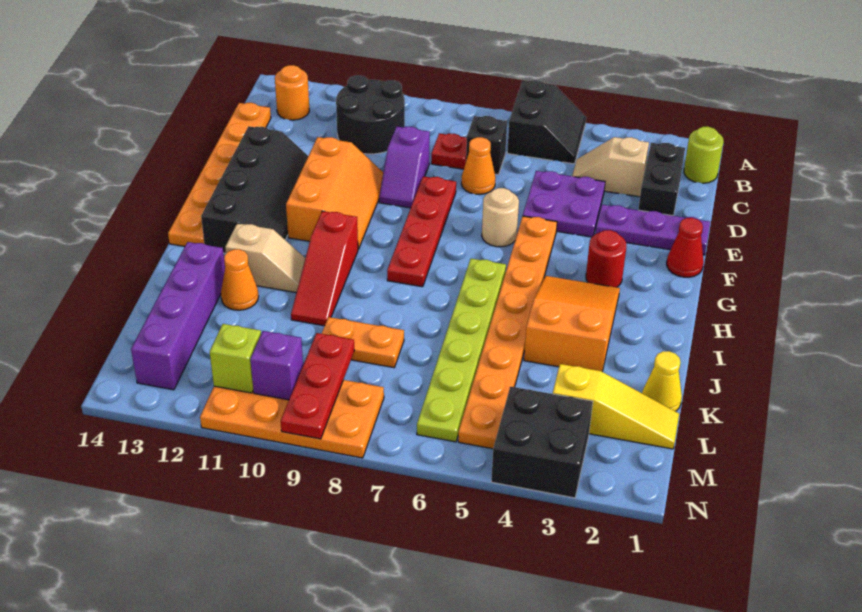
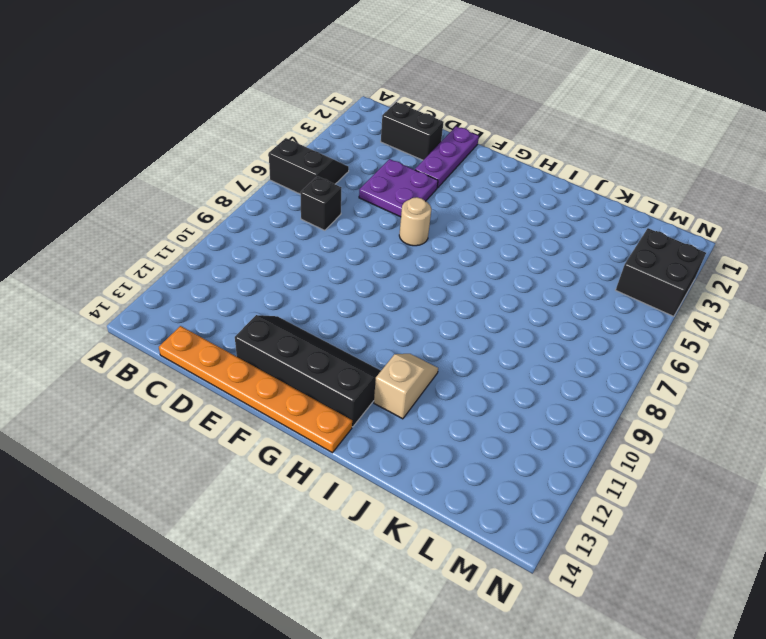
none -> lime 1x1 round brick [684,127,724,183]
none -> black 2x2 round brick [336,75,405,154]
none -> orange 1x1 round brick [275,65,309,120]
none -> tan 1x2 slope [572,137,649,197]

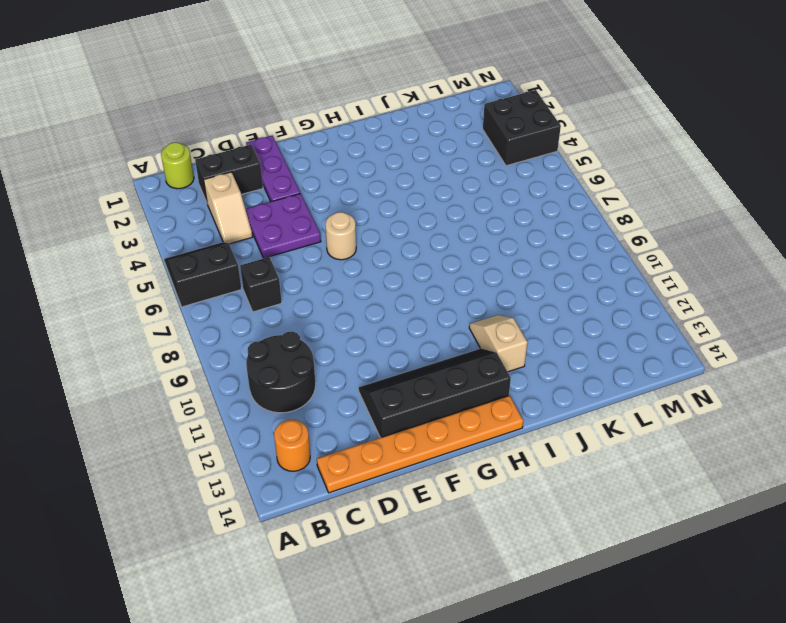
none -> red 1x1 plate [431,133,467,169]
none -> orange 1x1 cone [461,137,496,194]
none -> purple 1x2 slope [379,127,430,208]
none -> red 1x4 plate [387,176,456,287]

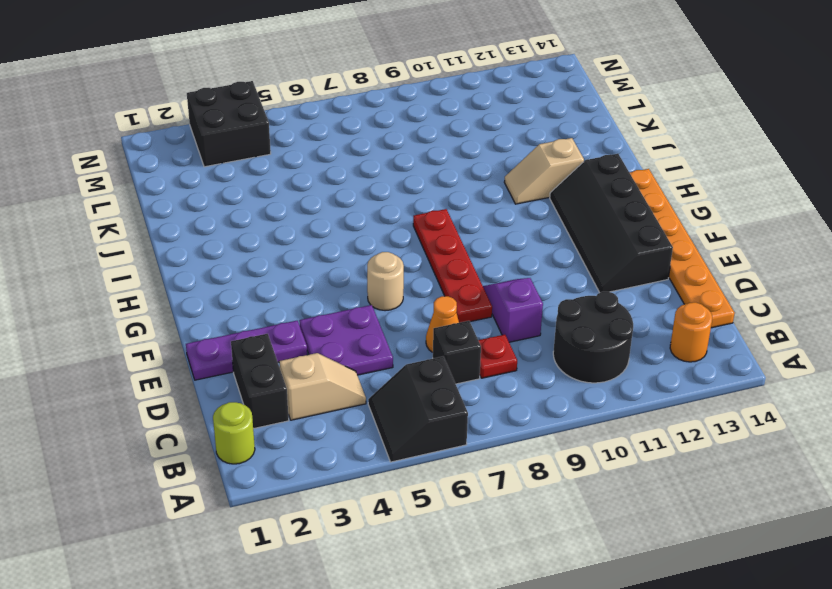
none -> orange 2x3 slope [286,137,383,249]
none -> red 1x1 cone [667,218,704,277]
none -> orange 1x8 plate [458,216,557,449]
none -> red 1x1 round brick [586,230,626,287]

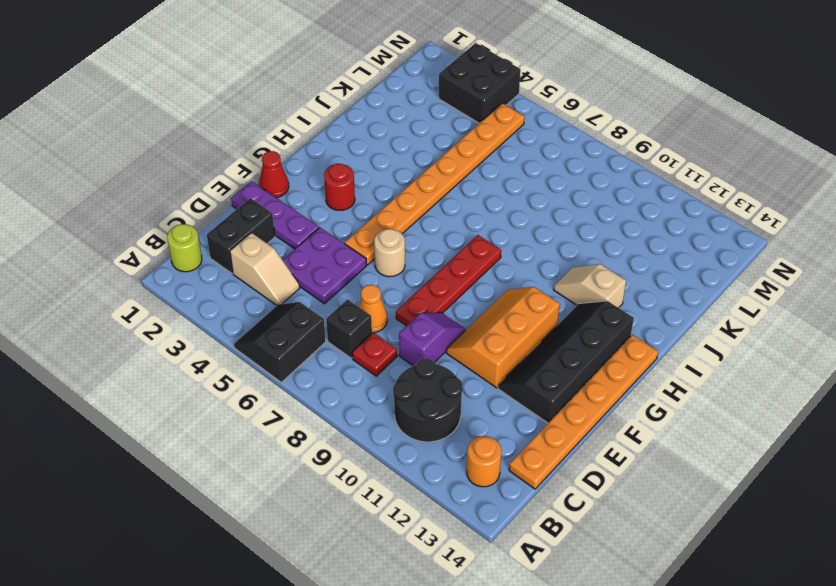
none -> orange 2x3 slope [524,276,620,371]
none -> lime 1x6 plate [417,259,506,442]
none -> red 1x3 slope [291,211,358,326]
none -> orange 1x1 cone [221,249,259,310]

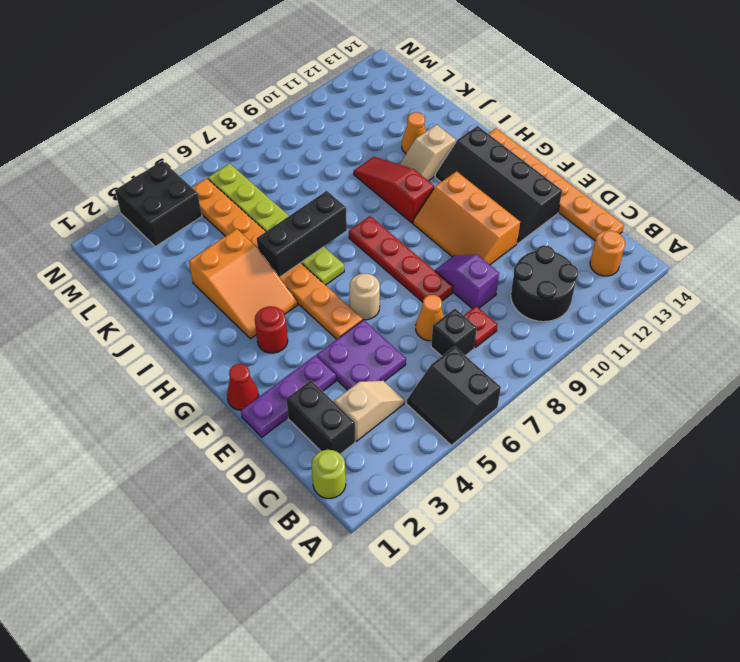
black 1x3 brick [257,191,347,277] -> none
none -> purple 1x4 brick [131,242,225,390]
none -> yellow 1x1 cone [642,351,682,411]
none -> orange 1x2 plate [322,317,404,368]
none -> yellow 1x3 slope [553,364,679,449]

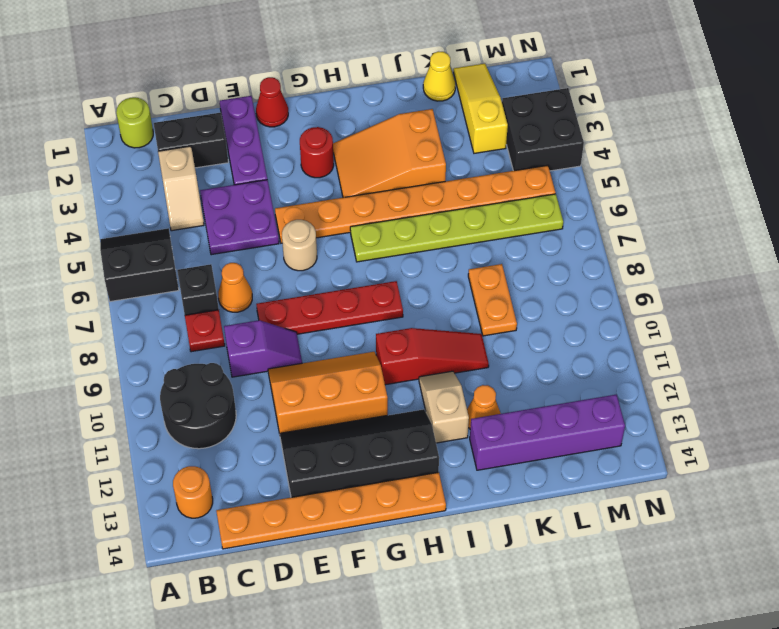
none -> orange 2x4 plate [200,380,384,458]
none -> red 1x3 plate [281,333,354,439]
none -> purple 1x1 brick [250,331,303,400]
none -> lime 1x1 brick [210,324,261,393]

